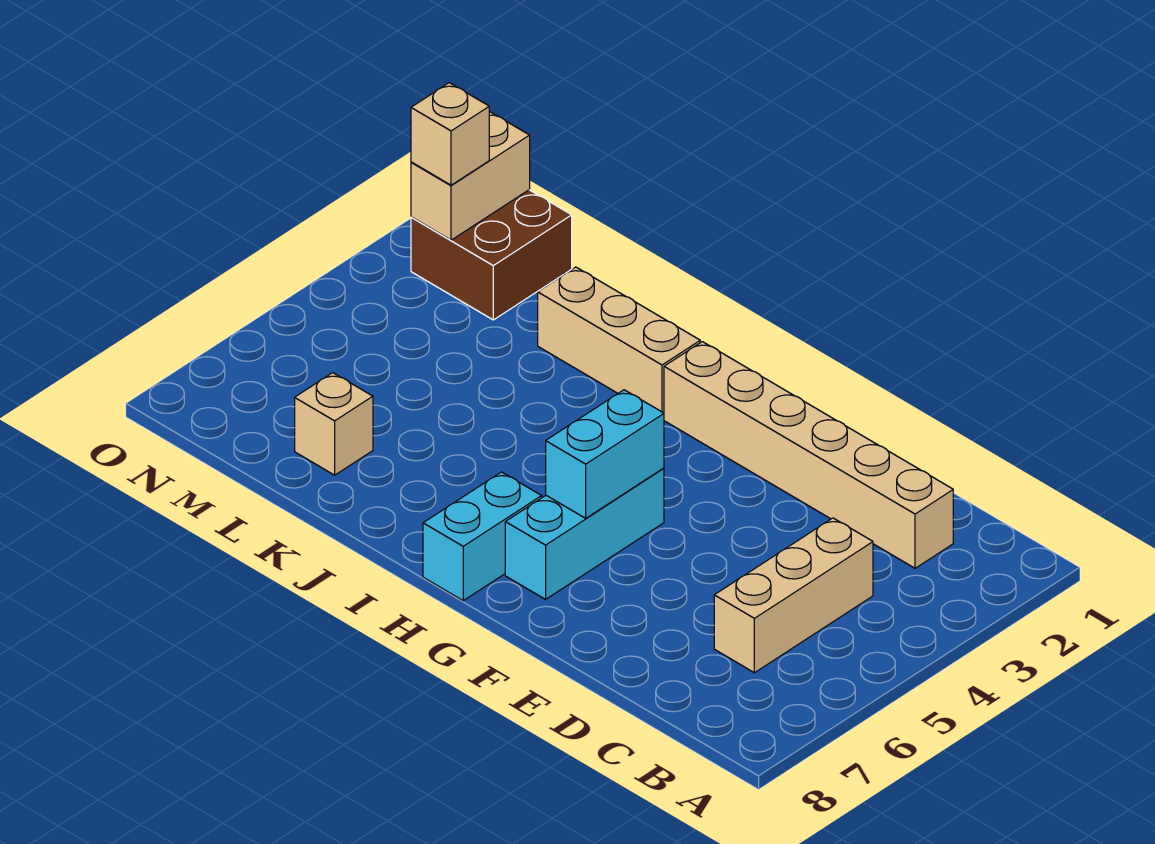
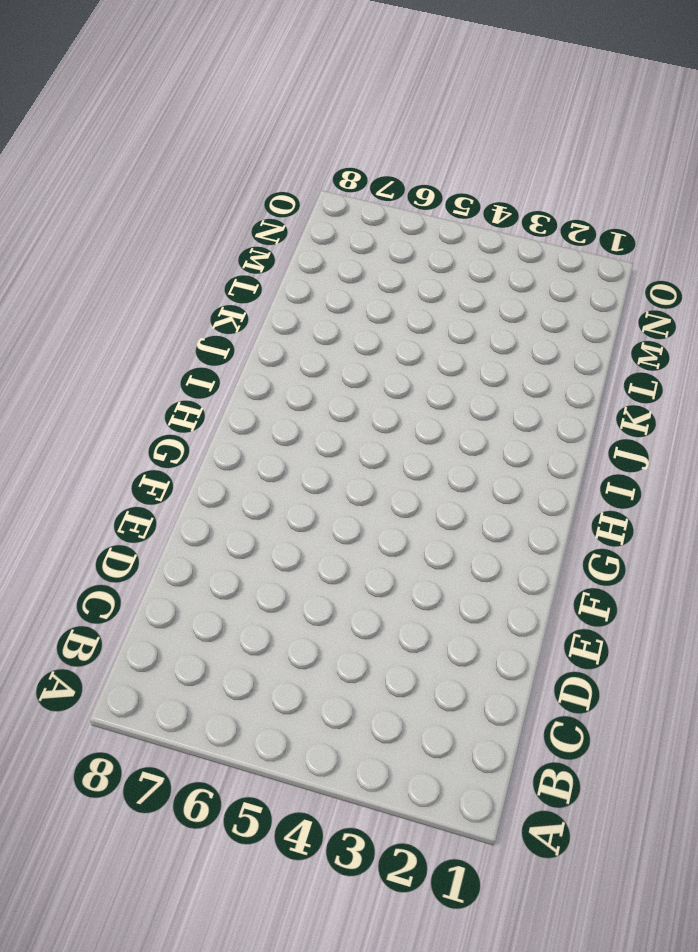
none -> tan 1x6 brick [664,342,953,568]
none -> tan 1x3 brick [714,518,873,673]

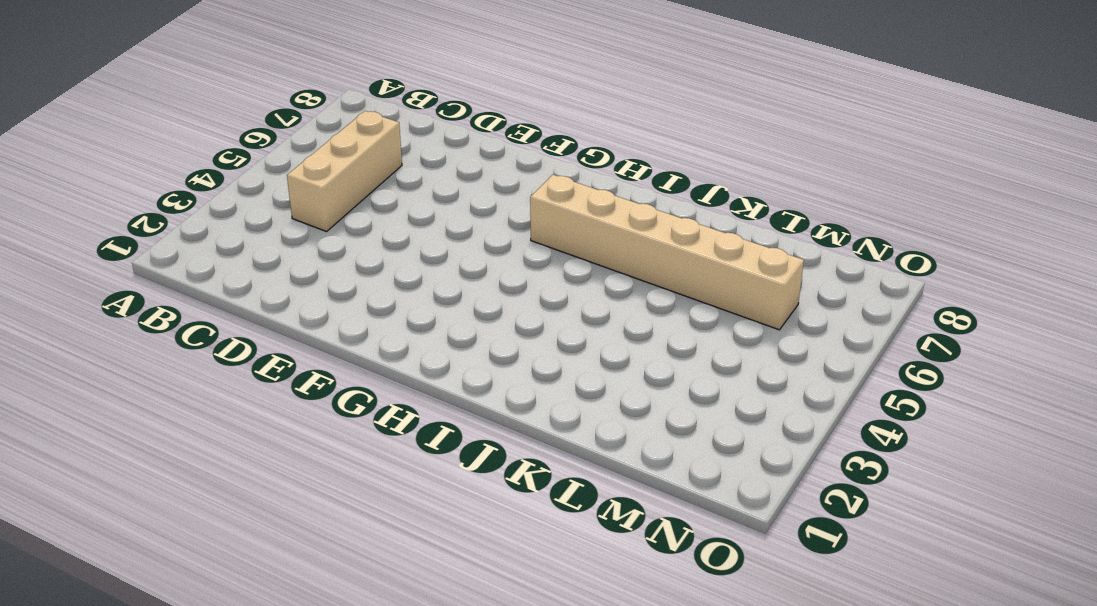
tan 1x6 brick [530,175,804,330] -> tan 1x6 brick moved to [664,342,953,568]
none -> cyan 1x3 brick [505,468,664,599]
none -> cyan 1x2 brick [423,472,542,601]

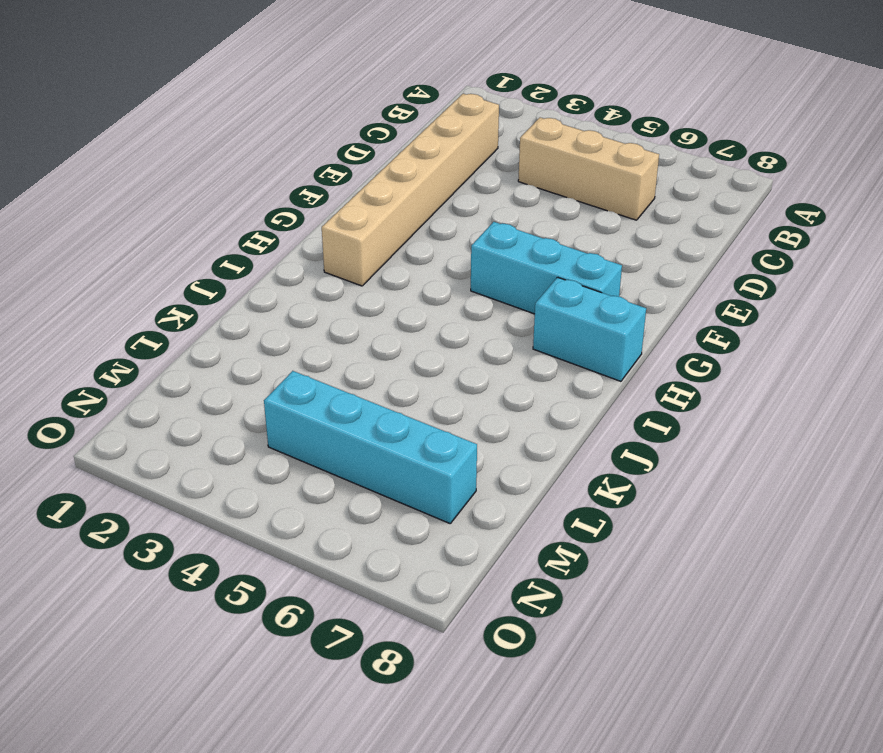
cyan 1x4 brick [264,371,477,523] -> none
none -> tan 1x3 brick [538,267,700,413]
none -> tan 1x1 brick [295,373,373,475]

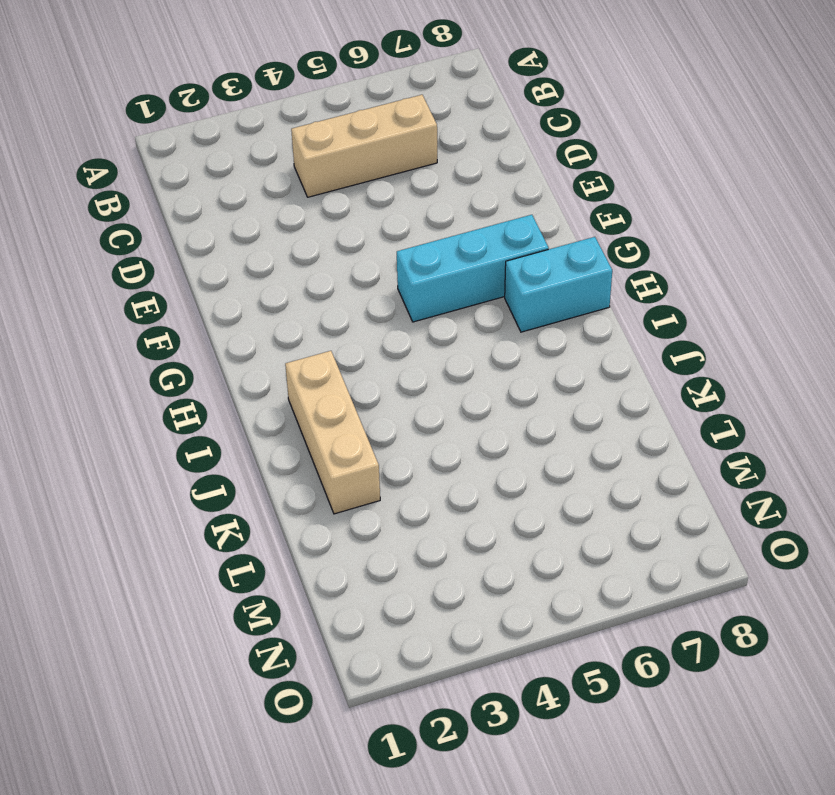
none -> tan 1x6 brick [664,342,953,568]
none -> tan 1x1 brick [295,373,373,475]

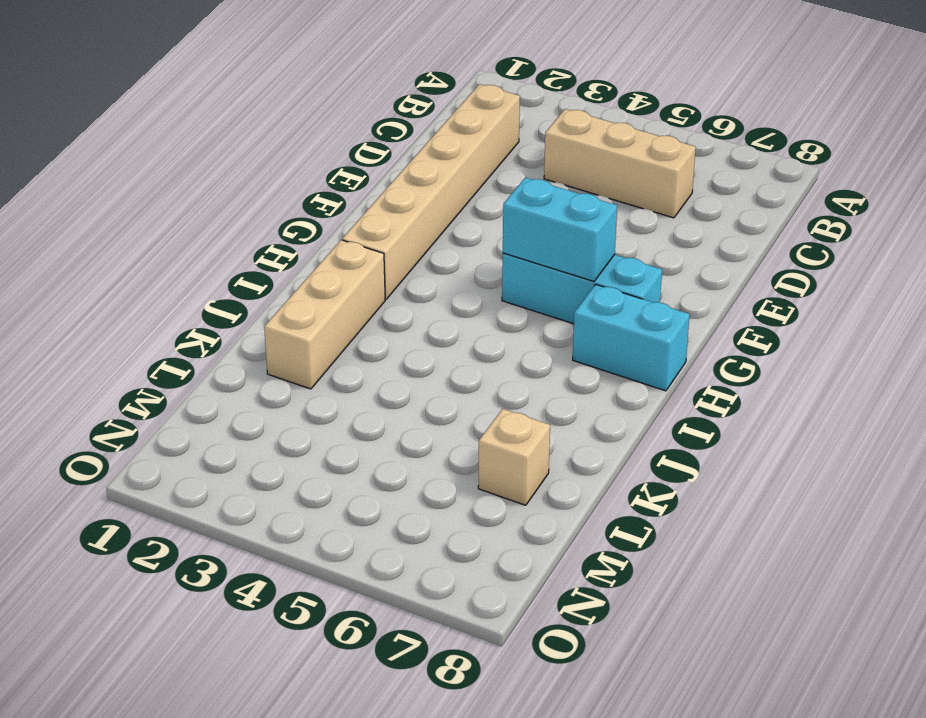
none -> brown 2x2 brick [411,190,572,320]
none -> tan 1x2 brick [411,111,530,240]

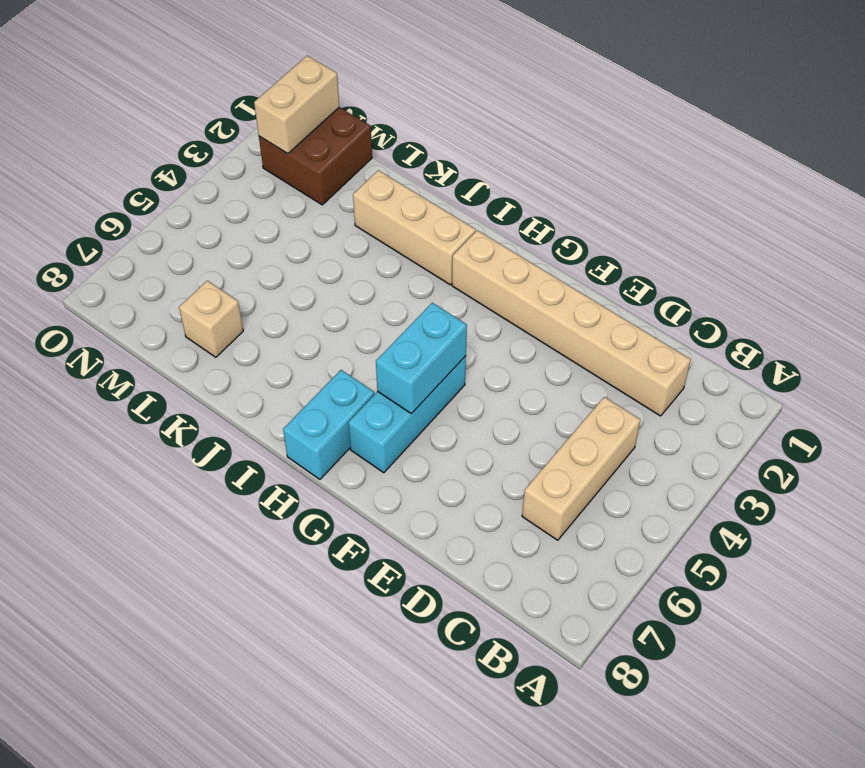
none -> tan 1x1 brick [411,83,489,185]

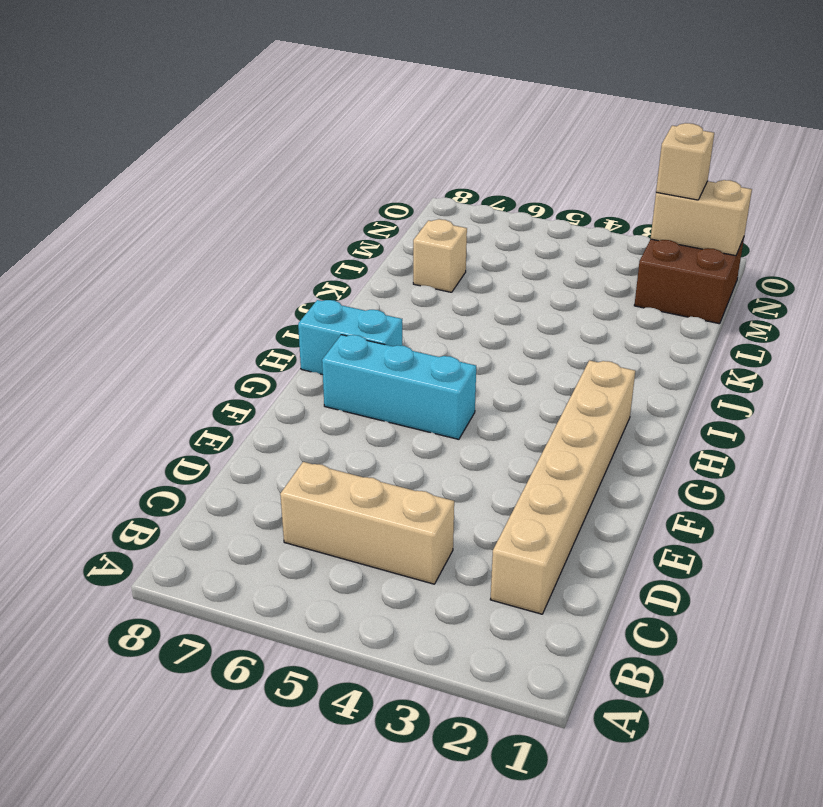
none -> tan 1x3 brick [538,267,700,413]
none -> cyan 1x2 brick [546,390,664,518]

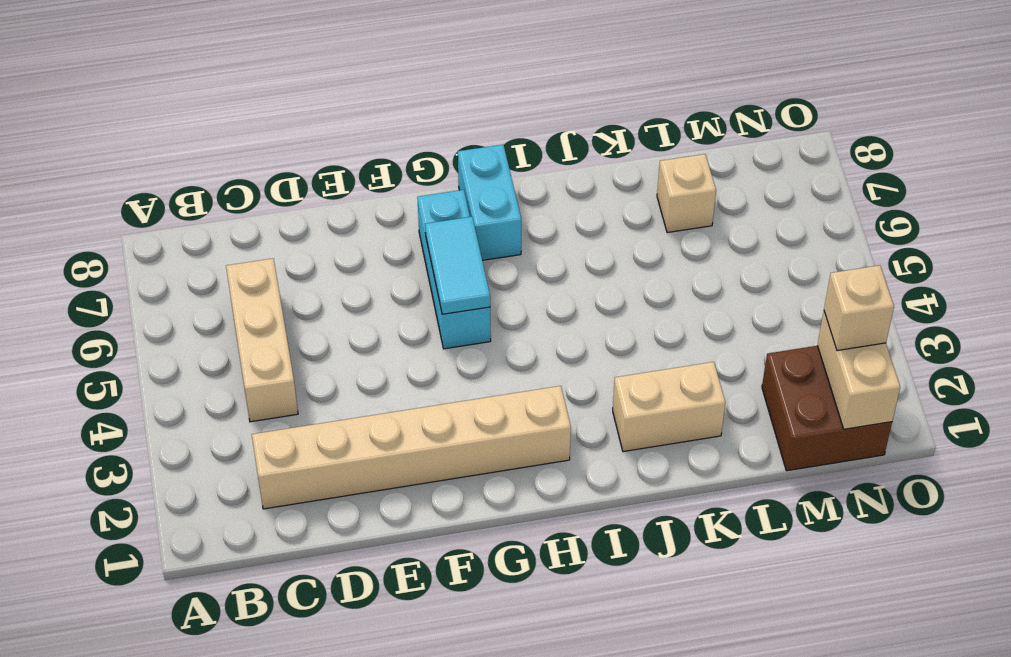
cyan 1x2 tile [425,217,490,314] -> cyan 1x2 brick [546,390,664,518]
tan 1x2 brick [613,362,725,452] -> tan 1x3 brick [538,267,700,413]

